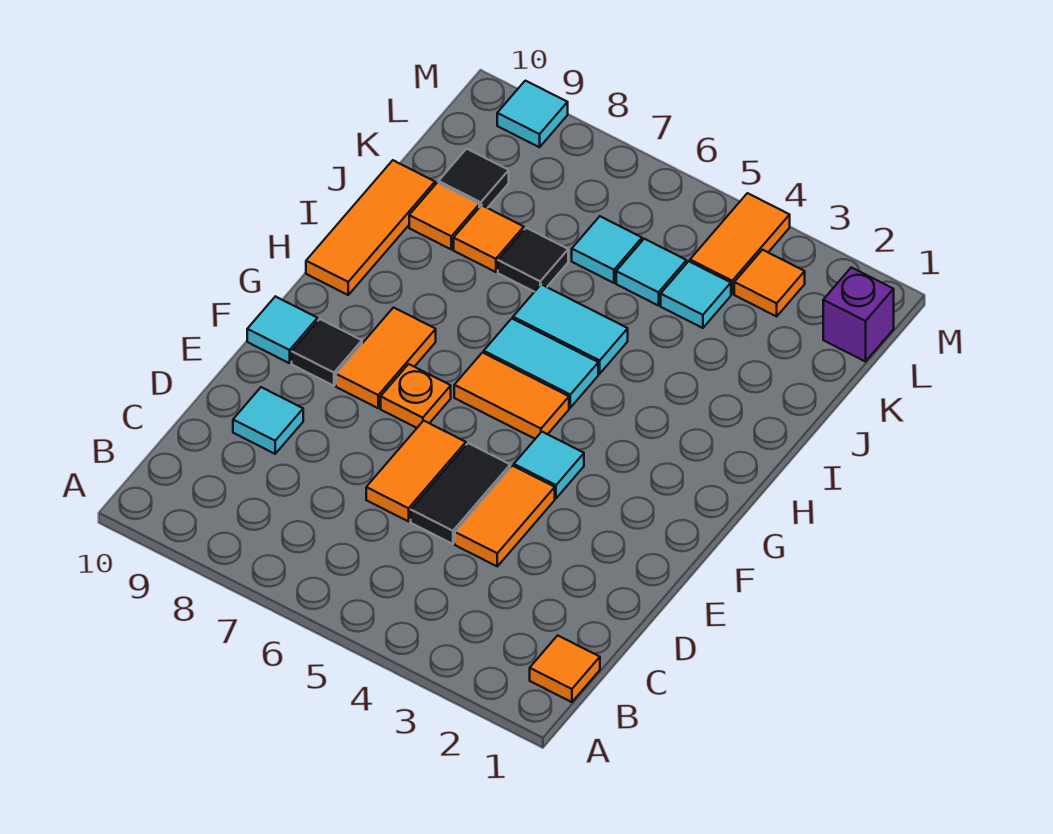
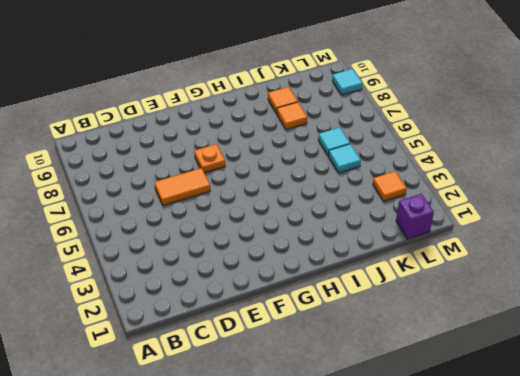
none -> orange 1x1 tile [530,635,600,702]
none -> orange 1x2 tile [455,466,555,566]
none -> black 1x2 tile [411,443,510,544]

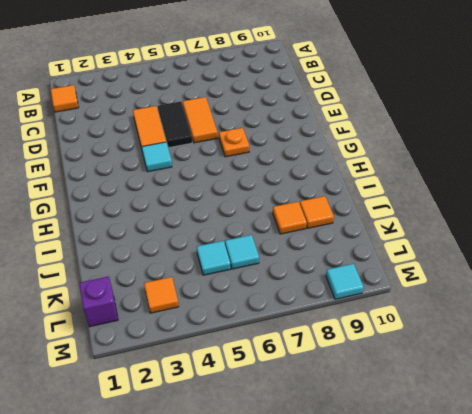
none -> cyan 1x1 tile [233,387,303,454]
none -> orange 1x2 tile [336,308,436,408]
none -> black 1x1 tile [292,319,362,386]

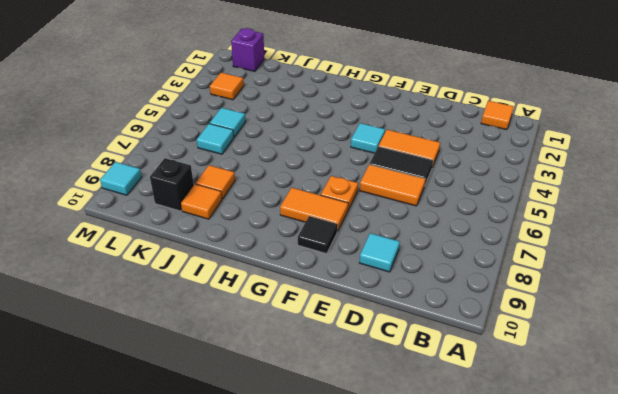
black 1x1 brick [150,158,194,211] -> black 1x1 tile [439,149,509,208]
none -> cyan 1x1 tile [247,296,318,363]
none -> orange 1x2 tile [454,353,569,439]
none -> cyan 1x2 tile [484,319,598,408]

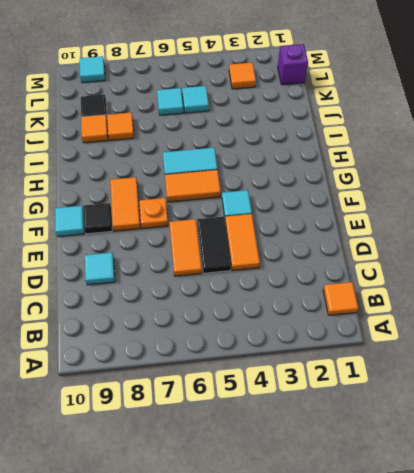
none -> orange 1x3 tile [306,160,435,295]
none -> cyan 1x2 tile [513,284,628,374]
none -> black 1x1 tile [498,228,568,292]

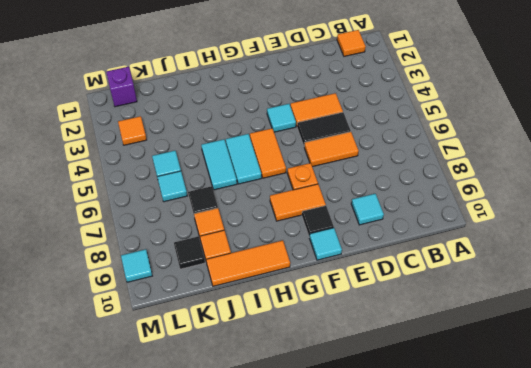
none -> cyan 1x1 tile [661,261,731,328]
none -> orange 1x2 tile [690,193,790,294]

